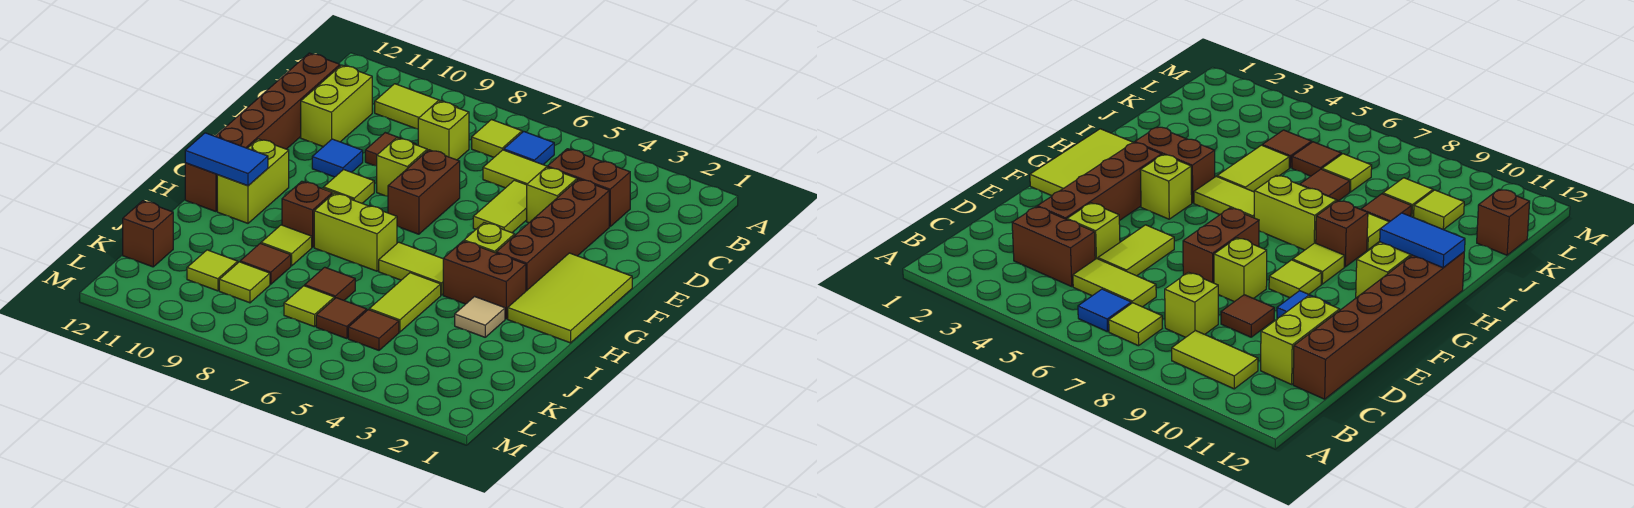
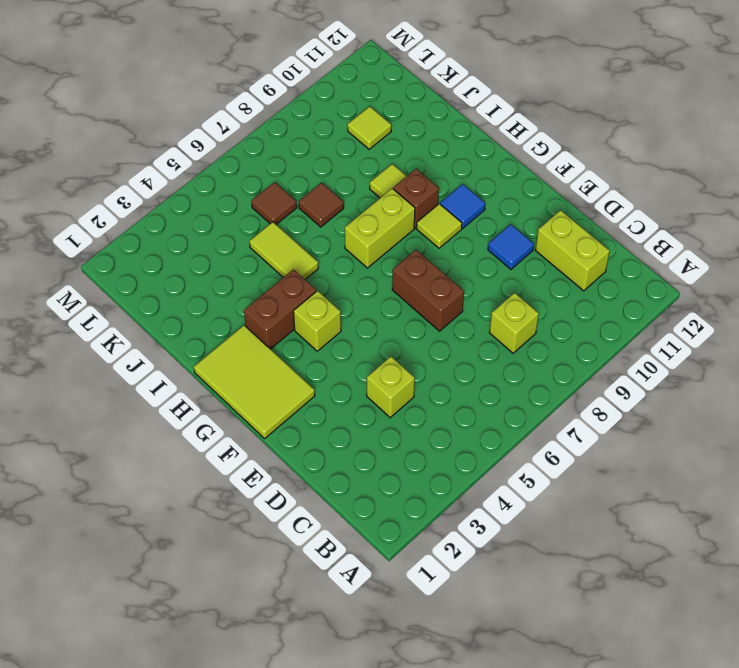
blue 1x1 tile [440,184,485,228] -> blue 1x1 tile moved to [504,131,554,165]
none -> lime 1x1 tile [472,120,522,157]
none -> lime 1x2 tile [375,84,458,129]
none -> brown 1x2 brick [547,149,630,226]
none -> lime 1x2 tile [483,150,547,188]

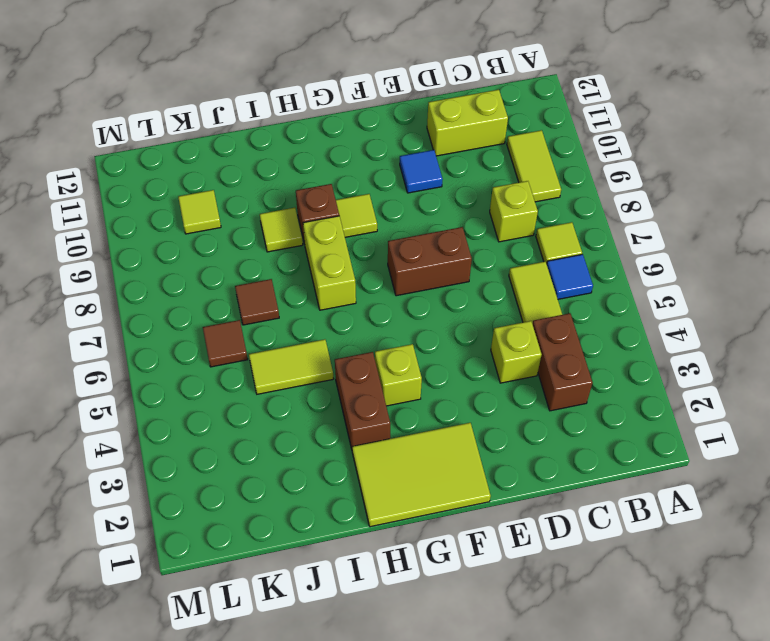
none -> brown 1x6 brick [185,53,340,212]
none -> brown 1x4 brick [496,179,609,291]
none -> lime 1x2 tile [473,180,527,233]
none -> brown 1x1 tile [365,133,416,166]

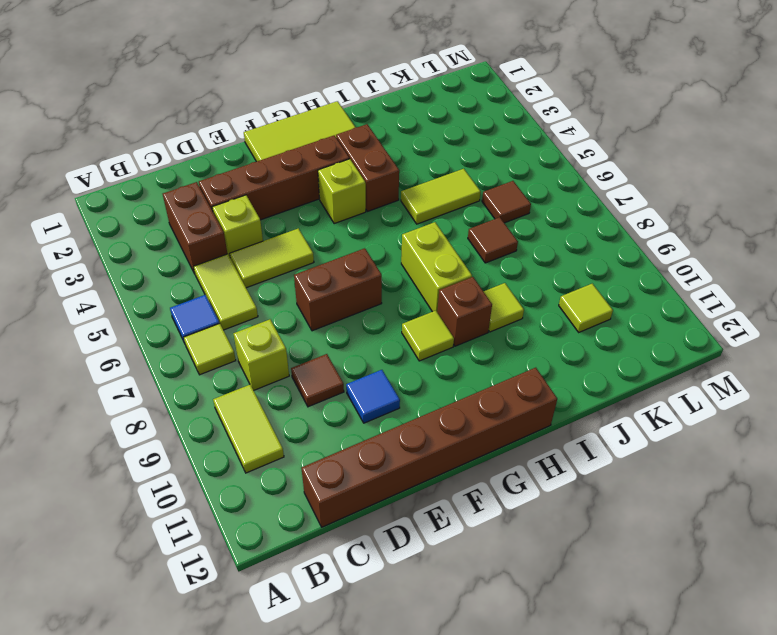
none -> lime 1x2 brick [301,65,372,147]
none -> lime 1x1 brick [377,138,427,196]
none -> lime 1x1 tile [324,170,374,203]
none -> lime 1x2 brick [217,139,289,223]

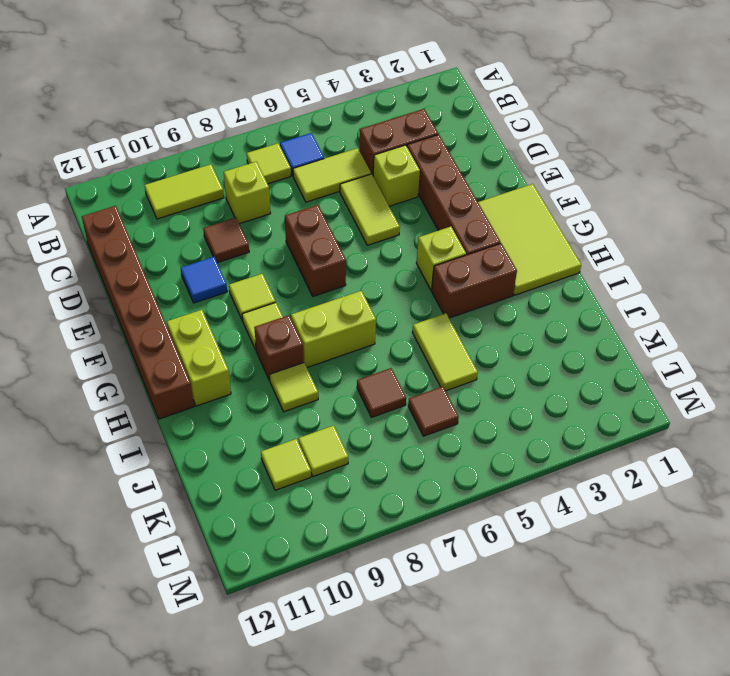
none -> lime 1x2 brick [301,65,372,147]
none -> lime 1x1 brick [377,138,427,196]
none -> lime 1x2 tile [379,242,443,295]
none -> tan 1x1 tile [455,297,505,337]

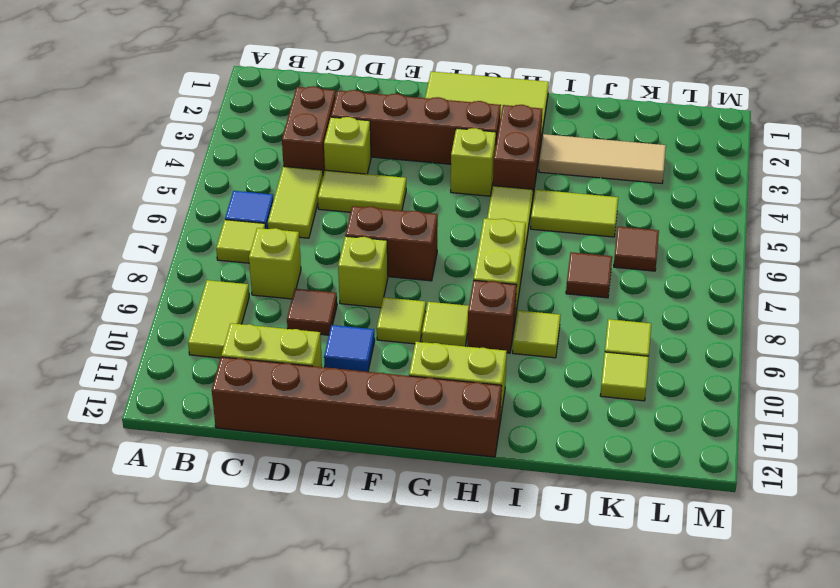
tan 1x3 tile [539,134,666,183] -> tan 1x1 tile [455,297,505,337]
none -> brown 1x1 tile [240,243,291,284]
none -> brown 1x1 tile [348,310,399,350]
none -> lime 1x1 tile [284,286,334,327]
none -> brown 1x1 brick [123,201,173,267]

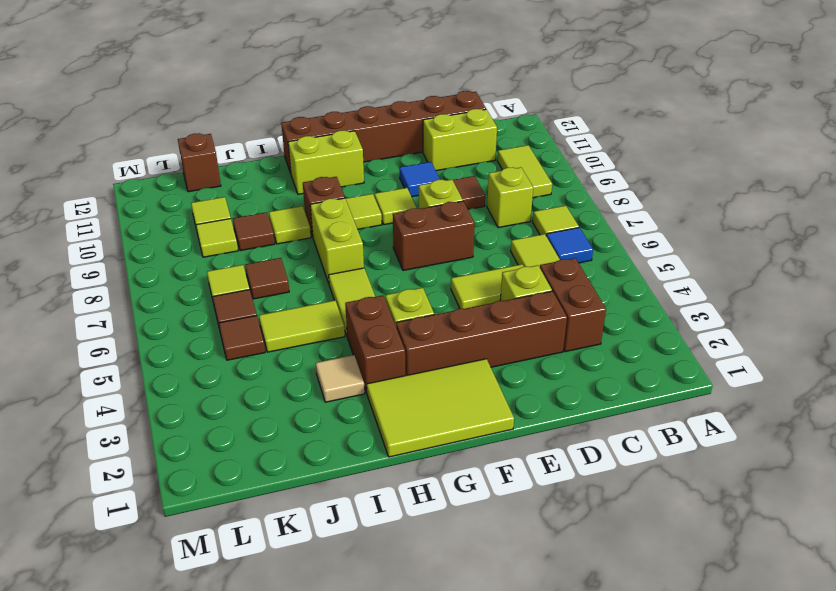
none -> blue 1x2 tile [185,133,268,186]

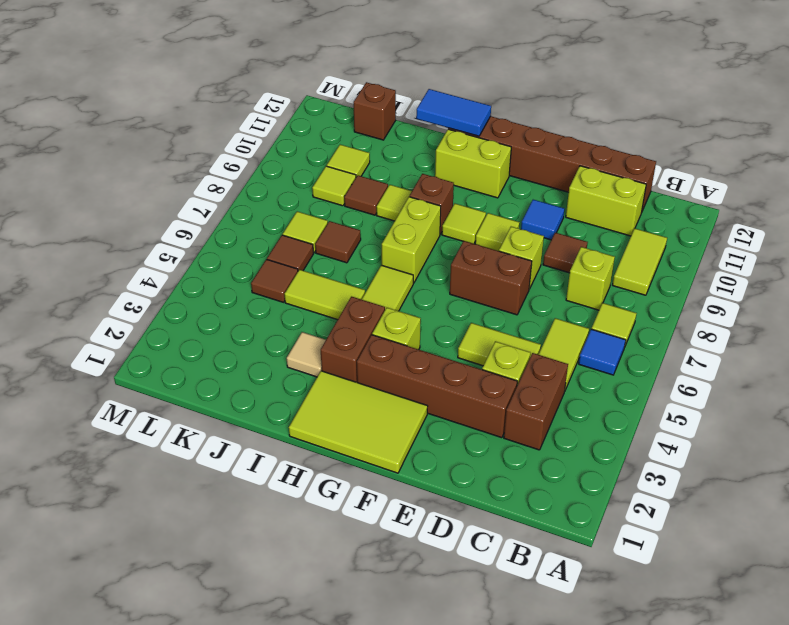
blue 1x2 tile [416,89,491,136] -> blue 1x2 tile turned to [185,133,268,186]

